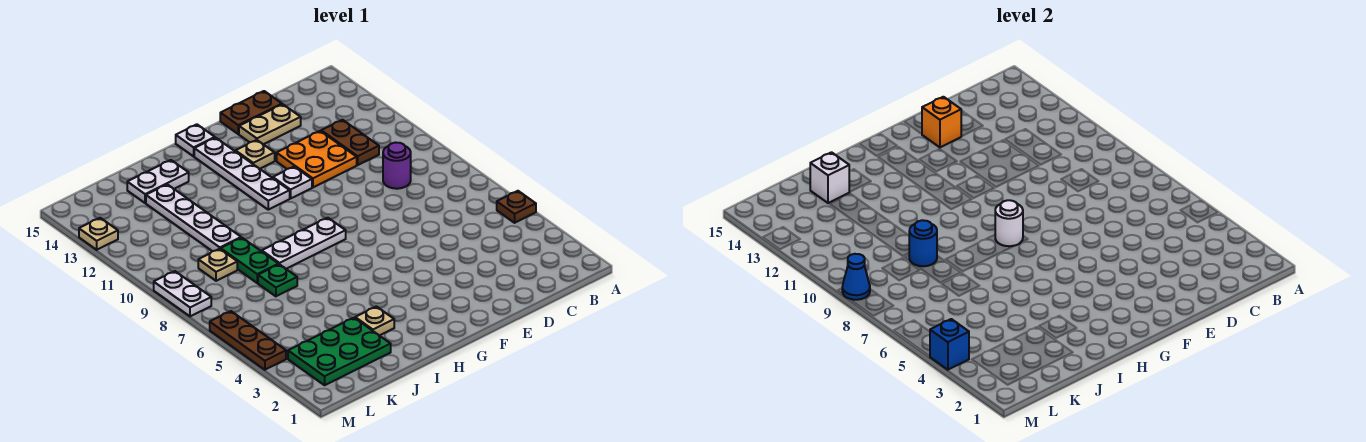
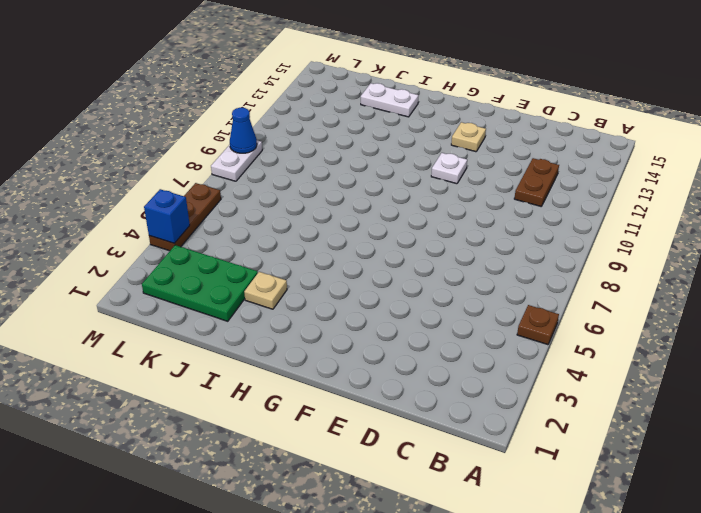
none -> purple 1x1 round brick [383,143,411,189]
none -> orange 2x2 plate [277,131,357,187]
none -> tan 1x2 plate [239,104,301,144]

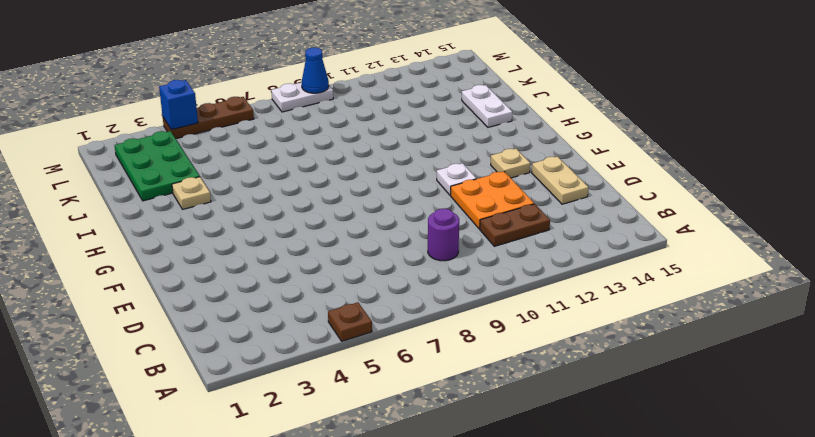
none -> brown 1x2 plate [220,91,282,134]
none -> white 1x3 plate [262,218,346,269]
none -> white 1x4 plate [194,138,290,210]

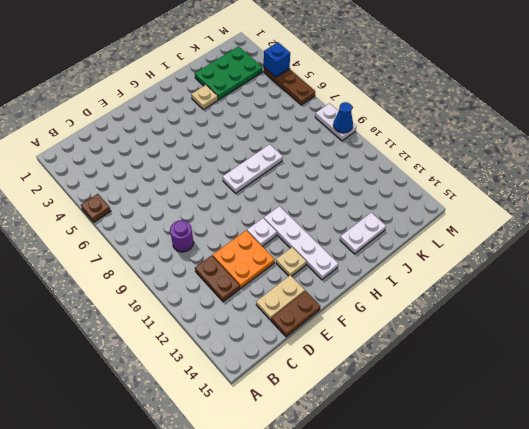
none -> white 1x1 plate [176,124,215,156]
none -> green 1x1 plate [258,264,297,296]
none -> green 1x2 plate [221,238,278,283]

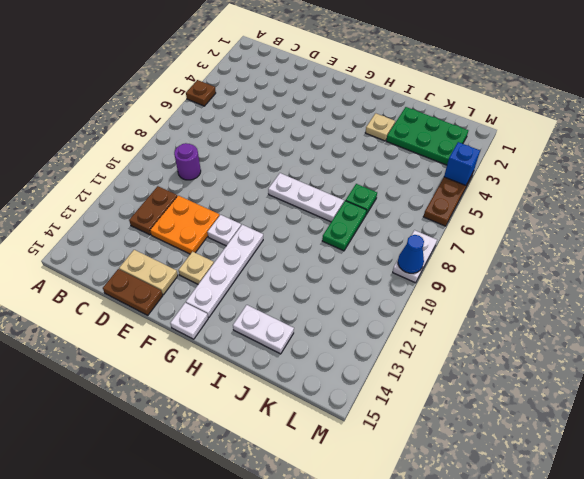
none -> white 1x4 plate [146,184,241,251]
none -> tan 1x1 plate [198,249,237,281]
none -> tan 1x1 plate [79,218,118,250]

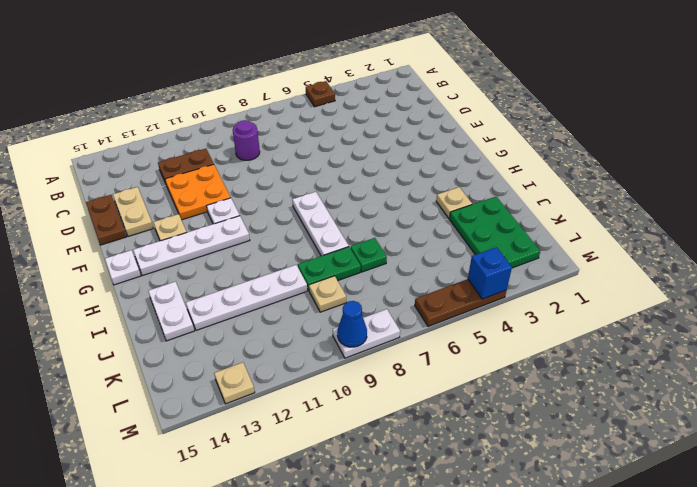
none -> orange 1x1 brick [922,97,961,147]
none -> white 1x1 round brick [995,200,1023,246]
none -> blue 1x1 round brick [909,220,937,266]

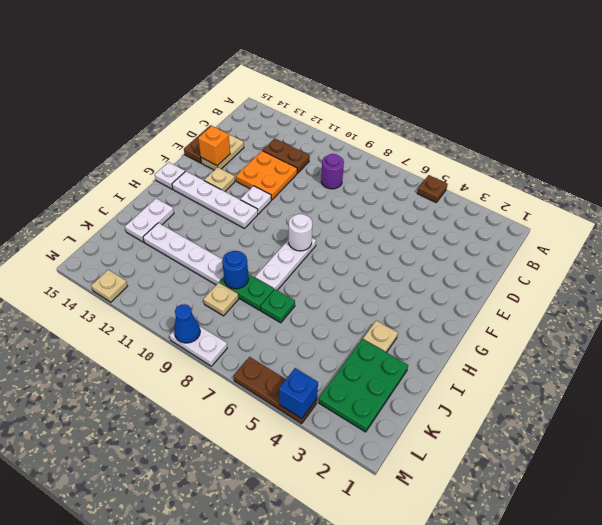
none -> white 1x1 brick [810,152,849,203]

